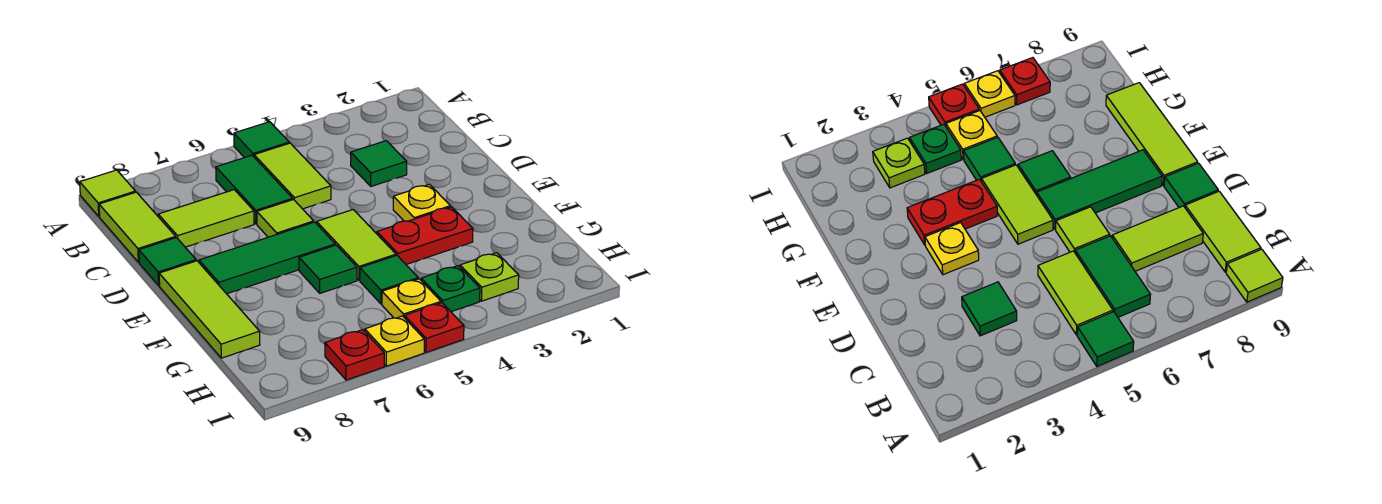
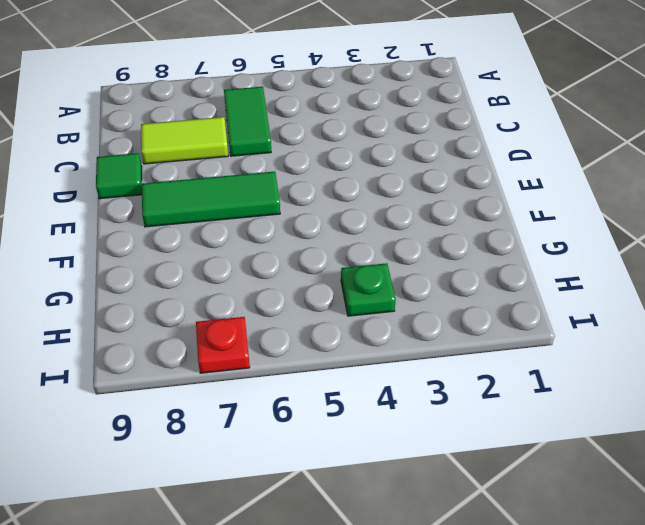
none -> green 1x1 tile [234,122,289,158]
none -> lime 1x1 tile [80,170,136,217]
none -> lime 1x2 tile [254,143,331,209]

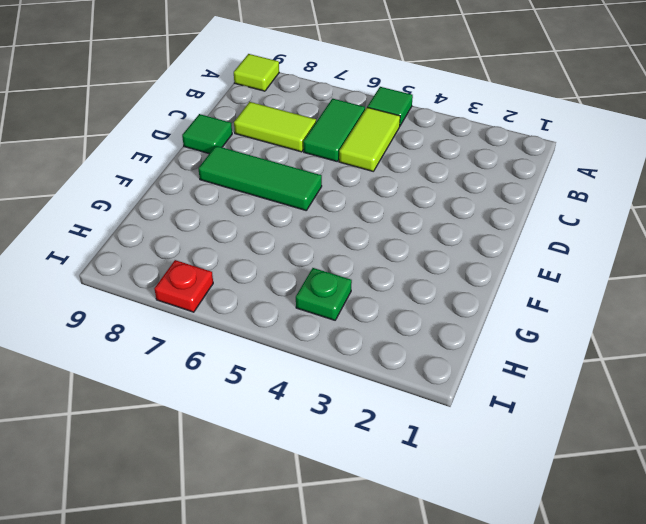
none -> lime 1x2 tile [99,192,176,262]
none -> green 1x1 tile [351,141,407,186]
none -> lime 1x1 tile [257,200,314,237]

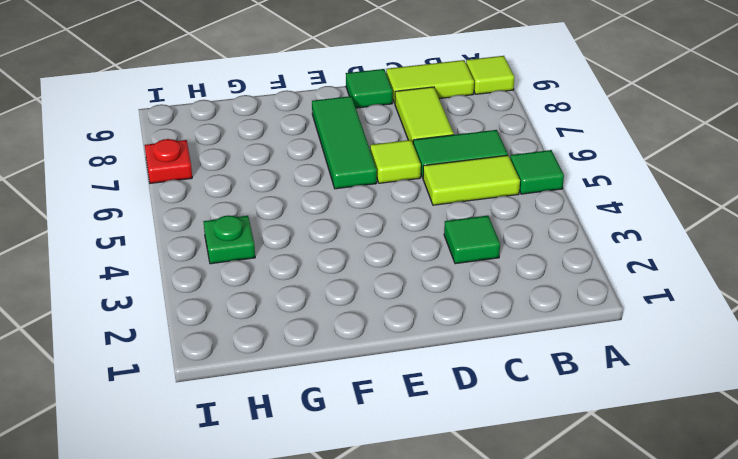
none -> yellow 1x1 plate [393,184,451,221]
none -> lime 1x2 tile [317,210,396,280]
none -> lime 1x3 tile [159,261,260,358]

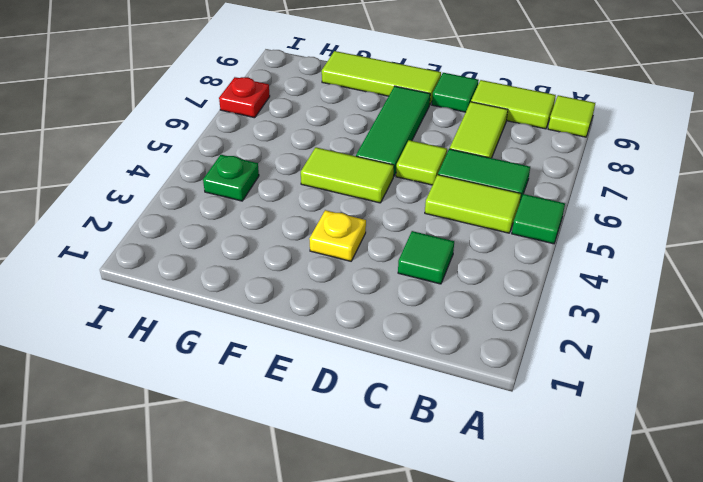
none -> red 1x2 plate [377,207,473,264]
none -> green 1x1 tile [299,245,357,293]
none -> green 1x1 tile [360,255,418,304]

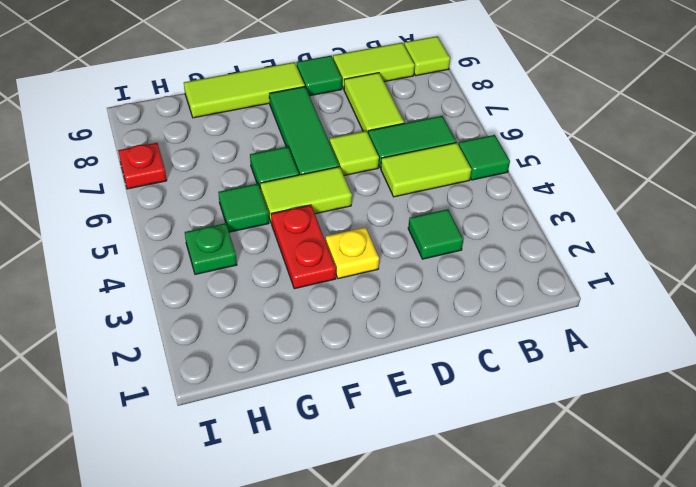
none -> lime 1x1 plate [460,253,519,301]
none -> yellow 1x1 plate [382,279,441,318]
none -> red 1x1 plate [405,303,464,352]

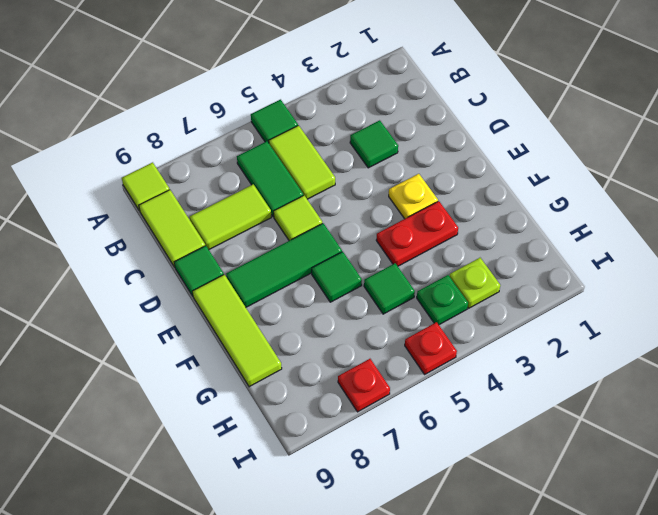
none -> lime 1x2 tile [317,210,396,280]
none -> yellow 1x1 plate [382,279,441,318]
none -> yellow 1x1 plate [365,316,424,366]

